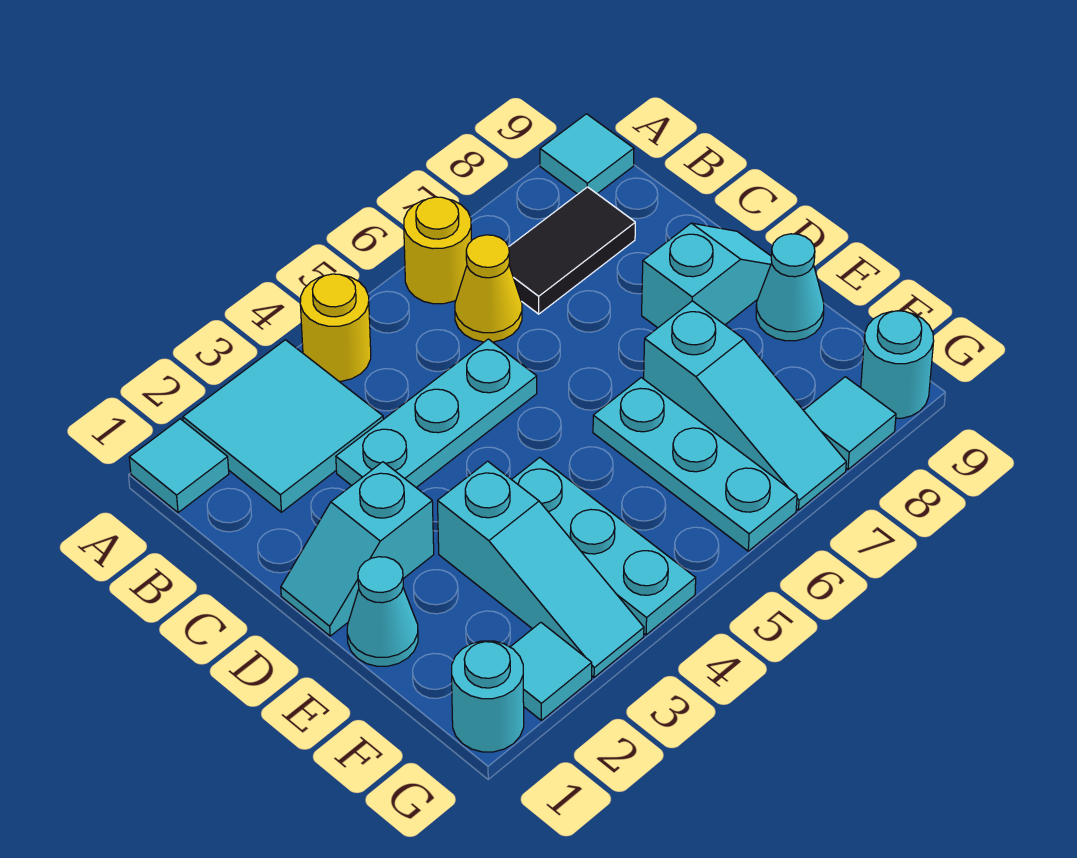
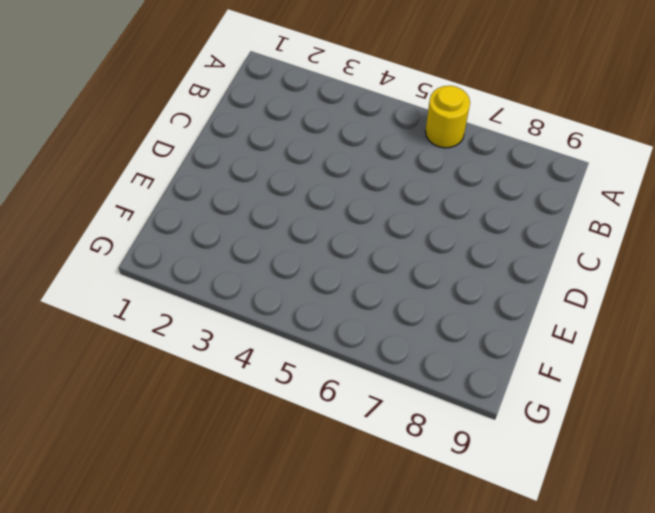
none -> cyan 1x1 tile [129,419,229,513]
none -> cyan 2x2 tile [183,340,383,512]
none -> yellow 1x1 round brick [300,274,371,381]

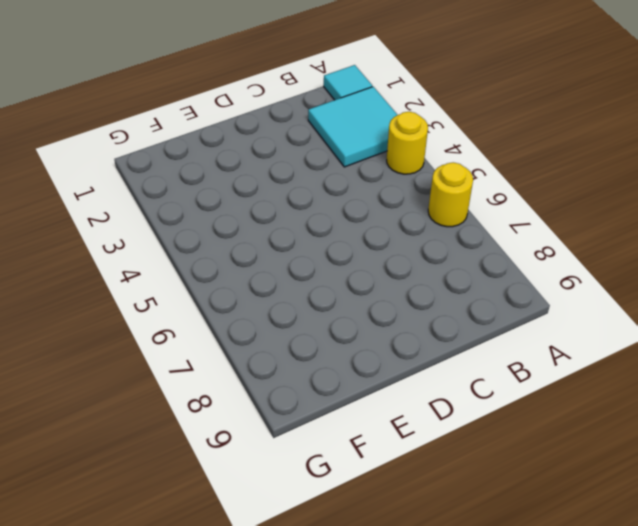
none -> cyan 1x1 tile [540,114,634,194]
none -> yellow 1x1 cone [455,235,522,342]
none -> black 1x2 tile [509,187,635,314]

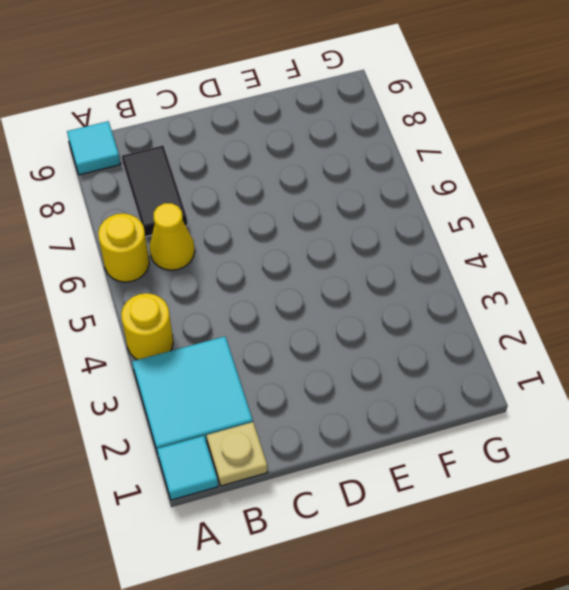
tan 1x1 plate [207,422,268,486] -> none
none -> cyan 1x3 plate [336,339,537,487]
none -> cyan 1x2 slope [281,462,434,636]
none -> cyan 1x2 slope [642,223,772,328]

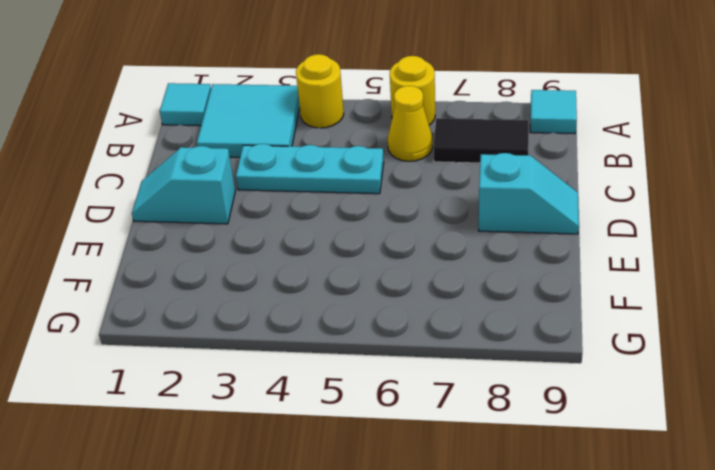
none -> cyan 1x1 cone [347,557,418,666]
none -> cyan 1x3 slope [438,461,644,677]
none -> cyan 1x3 plate [512,457,696,635]

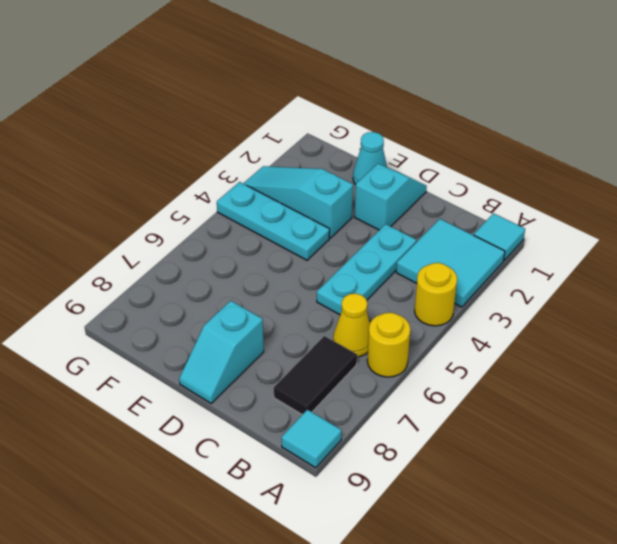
none -> cyan 1x3 plate [593,378,797,551]
none -> cyan 1x3 slope [644,301,846,510]
none -> cyan 1x1 cone [756,234,824,341]

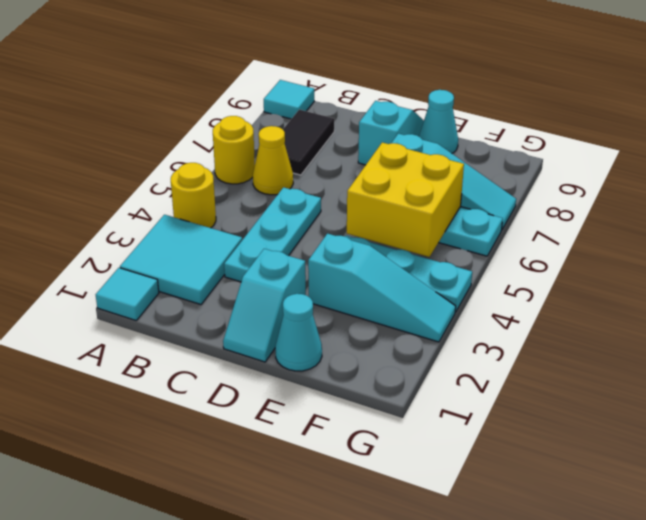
yellow 2x2 brick [347,143,464,257] -> none
none -> cyan 1x1 round brick [452,641,524,752]
none -> cyan 1x1 tile [511,622,592,720]
none -> cyan 1x1 tile [804,377,896,469]

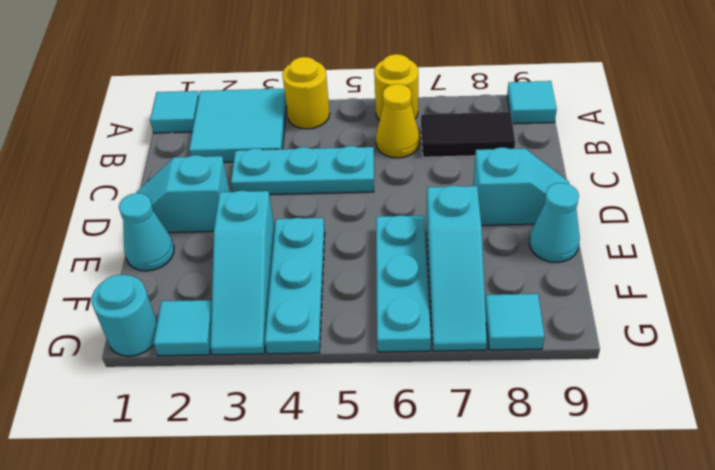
none -> cyan 1x1 round brick [861,311,934,418]

